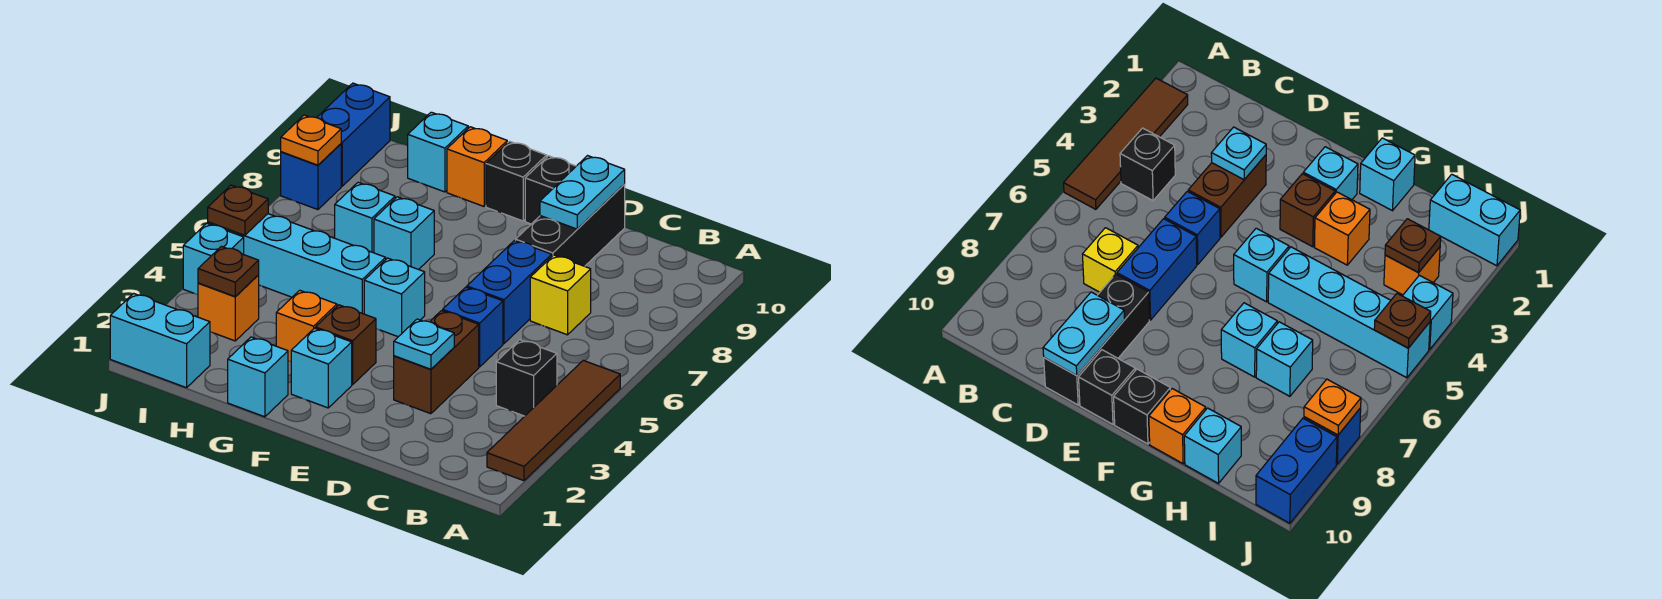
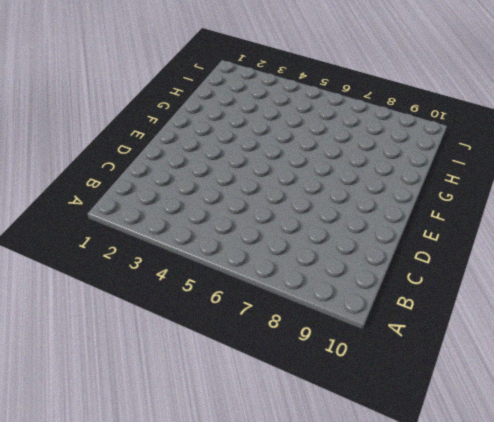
none -> brown 1x4 tile [487,360,620,481]
none -> black 1x1 brick [496,340,557,416]
none -> yellow 1x1 brick [530,255,591,335]

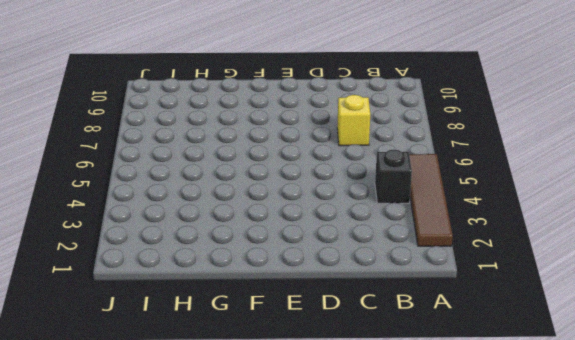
none -> brown 1x2 brick [394,311,479,414]
none -> blue 1x1 brick [443,287,503,367]
none -> blue 1x2 brick [467,241,552,344]

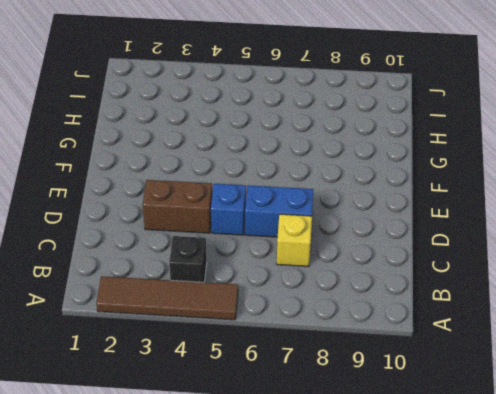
none -> black 1x3 brick [516,184,625,266]
none -> black 1x1 brick [525,156,576,224]
none -> cyan 1x1 brick [291,328,352,408]

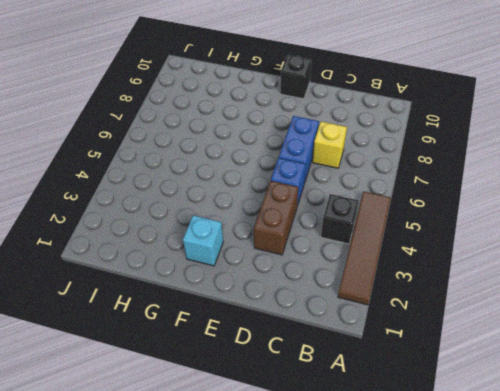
none -> black 1x3 brick [516,184,625,266]
none -> brown 1x1 brick [316,305,376,385]
none -> cyan 1x1 brick [364,258,425,337]

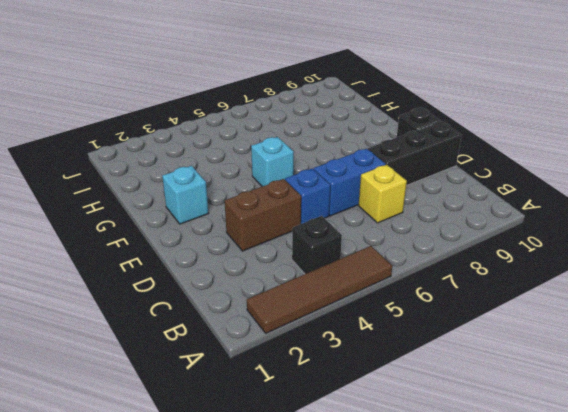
none -> brown 1x1 brick [316,305,376,385]
none -> black 1x1 brick [486,141,547,221]
none -> cyan 1x1 brick [228,337,288,417]

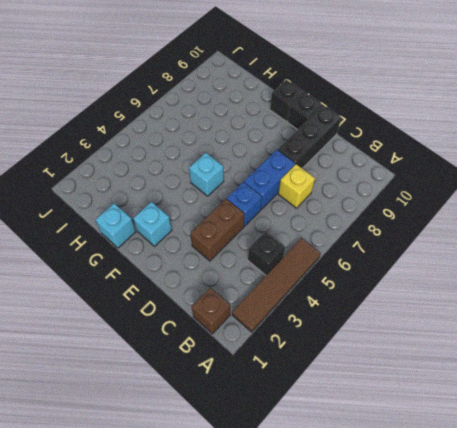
brown 1x1 brick [192,288,230,334] -> brown 1x1 brick moved to [316,305,376,385]
none -> orange 1x1 brick [276,290,337,362]
none -> cyan 1x4 brick [208,214,386,314]
none -> cyan 1x1 brick [374,197,434,270]

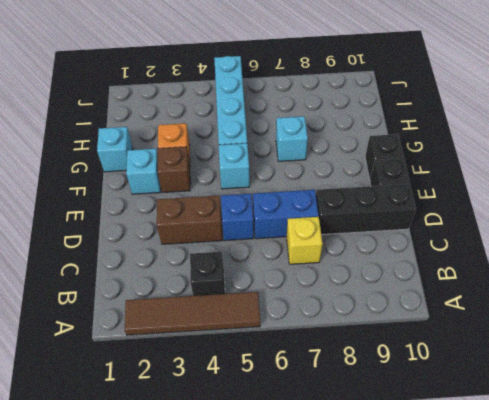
none -> orange 1x1 brick [447,127,507,206]
none -> cyan 1x1 brick [335,182,395,253]
none -> cyan 1x1 brick [408,112,468,192]

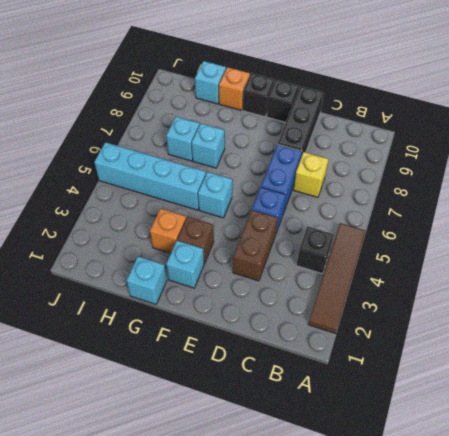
none -> cyan 1x2 brick [110,293,210,388]
none -> orange 1x1 brick [198,275,259,341]
none -> cyan 1x1 brick [183,223,244,295]

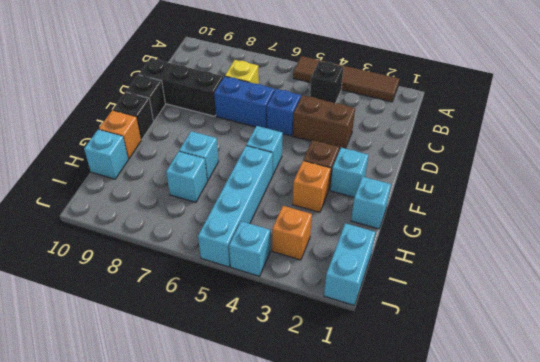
none -> blue 1x1 brick [281,144,341,210]
none -> blue 1x2 brick [317,83,390,186]
none -> cyan 1x1 plate [394,319,454,369]

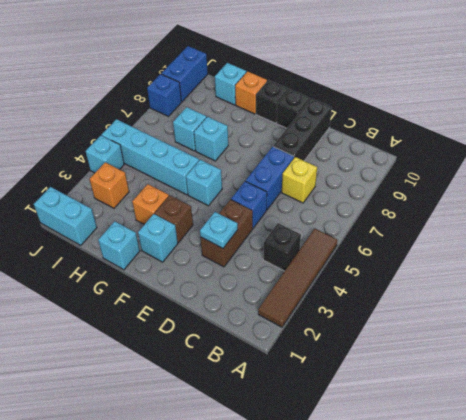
none -> cyan 1x2 plate [540,156,625,229]
none -> brown 1x1 plate [198,246,259,297]
none -> brown 1x1 plate [208,185,268,235]

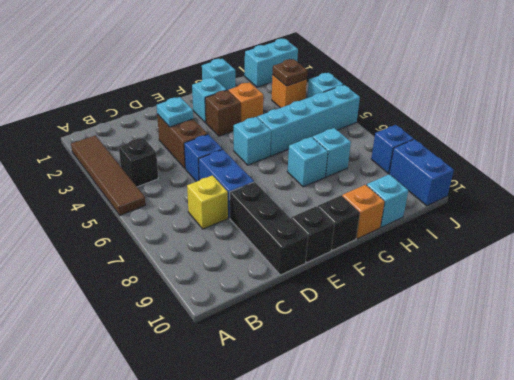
none -> cyan 1x2 plate [540,156,625,229]
none -> brown 1x1 plate [208,185,268,235]
none -> orange 1x1 plate [281,115,341,165]

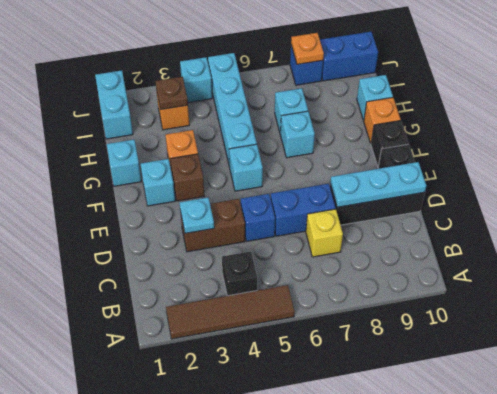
cyan 1x3 plate [330,162,426,207] -> cyan 1x2 plate [540,156,625,229]
none -> brown 1x1 plate [208,185,268,235]

